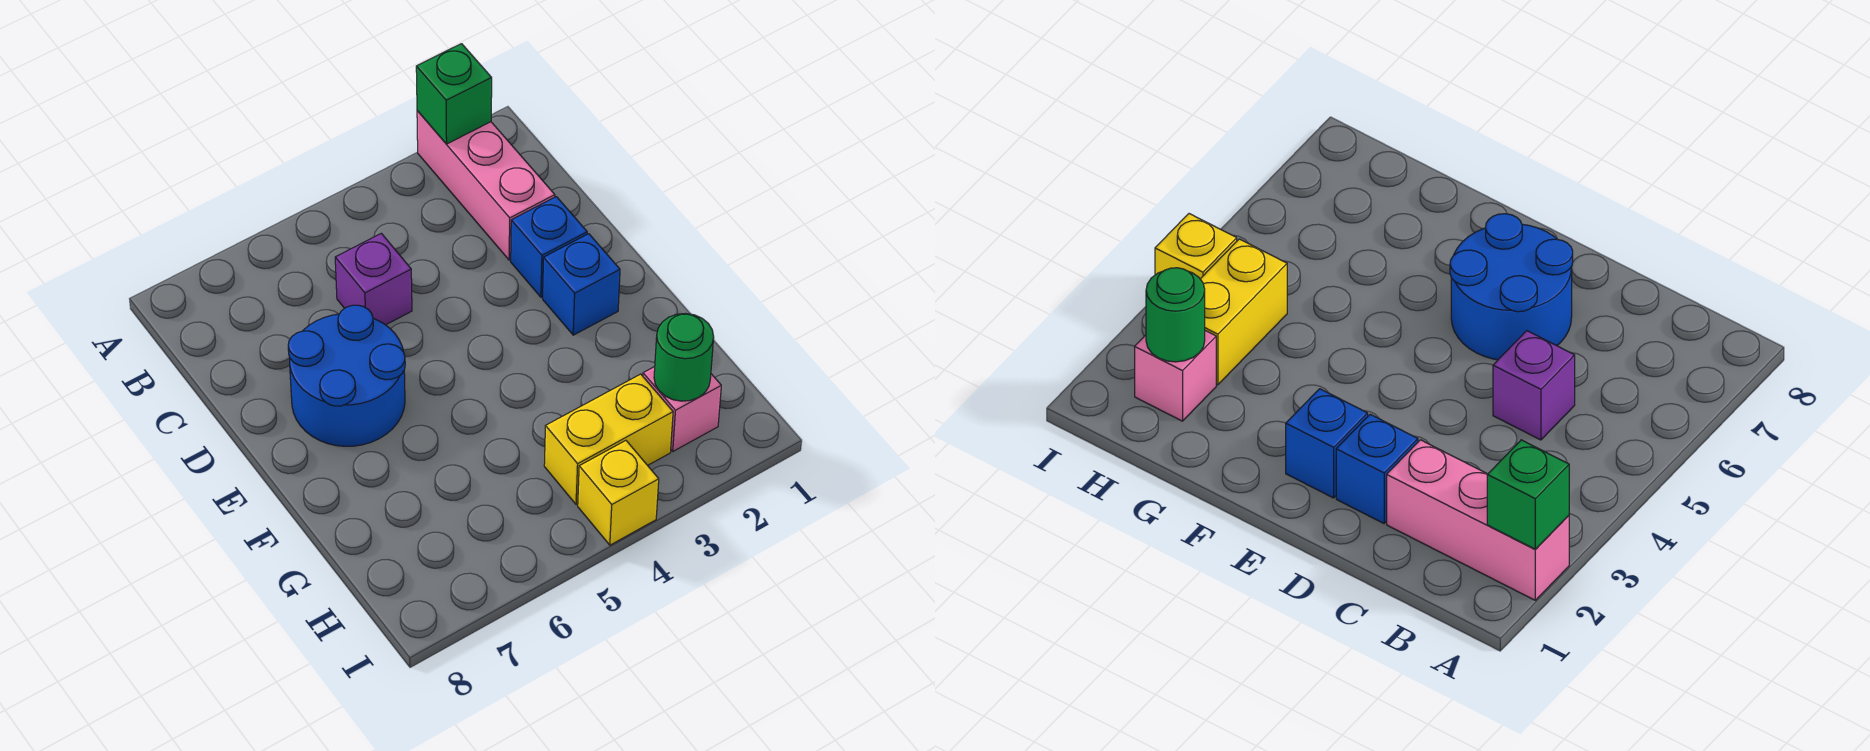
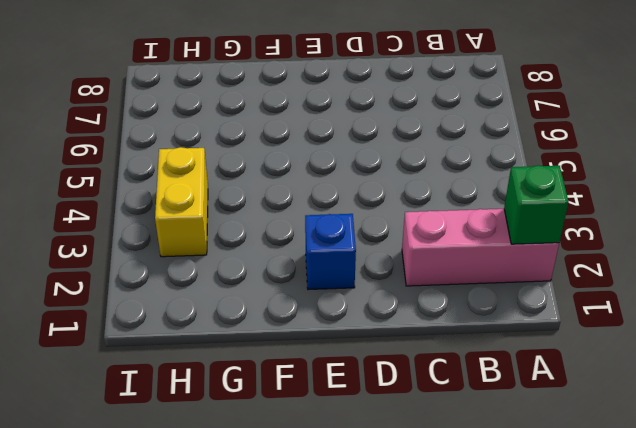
none -> purple 1x1 brick [335,233,412,325]
none -> blue 1x1 brick [511,197,587,297]

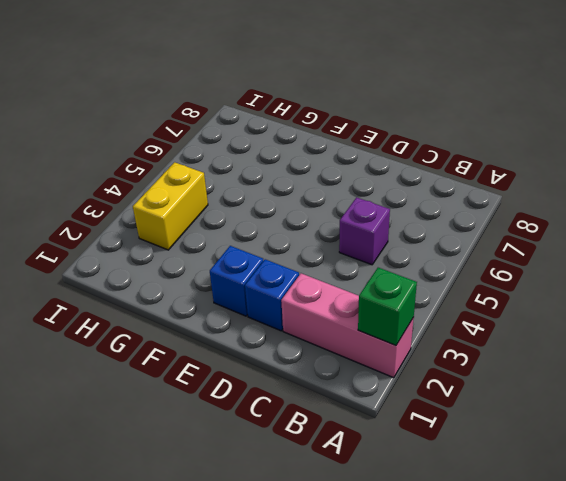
none -> blue 2x2 round brick [288,305,405,446]
none -> pink 1x1 brick [643,367,721,451]

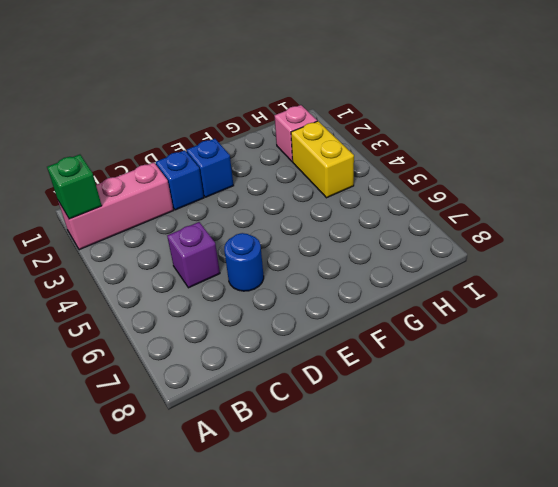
blue 1x1 round brick [224,233,264,291] -> blue 2x2 round brick [288,305,405,446]
none -> yellow 1x1 brick [578,441,659,545]
none -> green 1x1 round brick [654,313,714,401]

